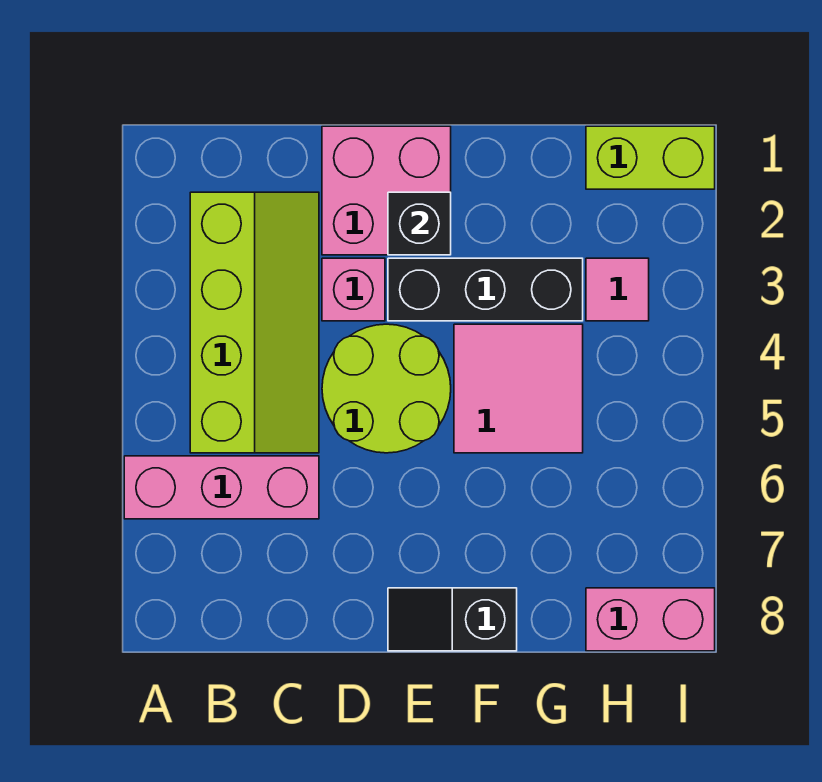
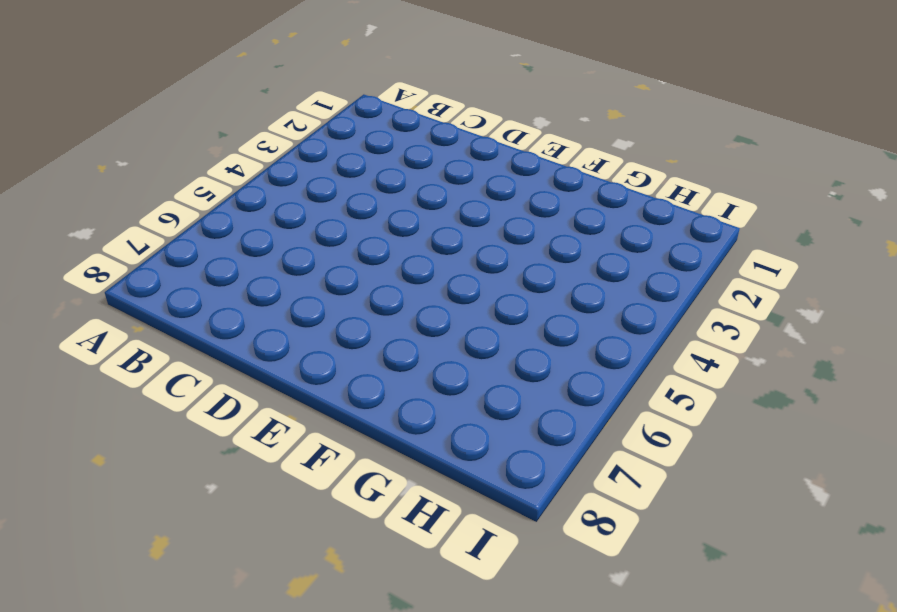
none -> pink 1x3 brick [124,456,319,519]
none -> lime 2x4 slope [190,192,319,453]
none -> pink 2x2 brick [322,126,451,255]

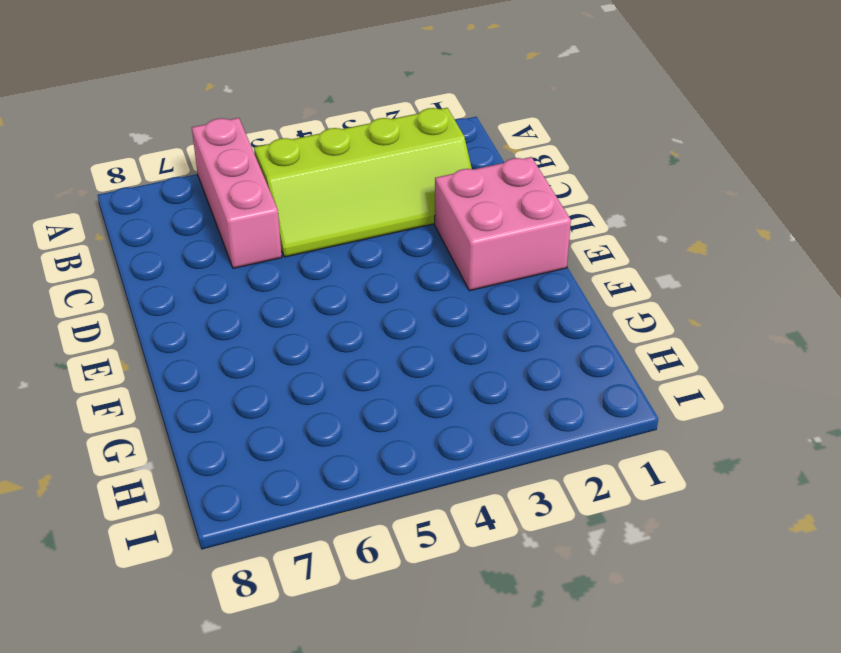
none -> pink 1x1 brick [322,258,385,321]
none -> lime 2x2 round brick [322,324,451,453]
none -> black 1x3 brick [388,258,583,321]

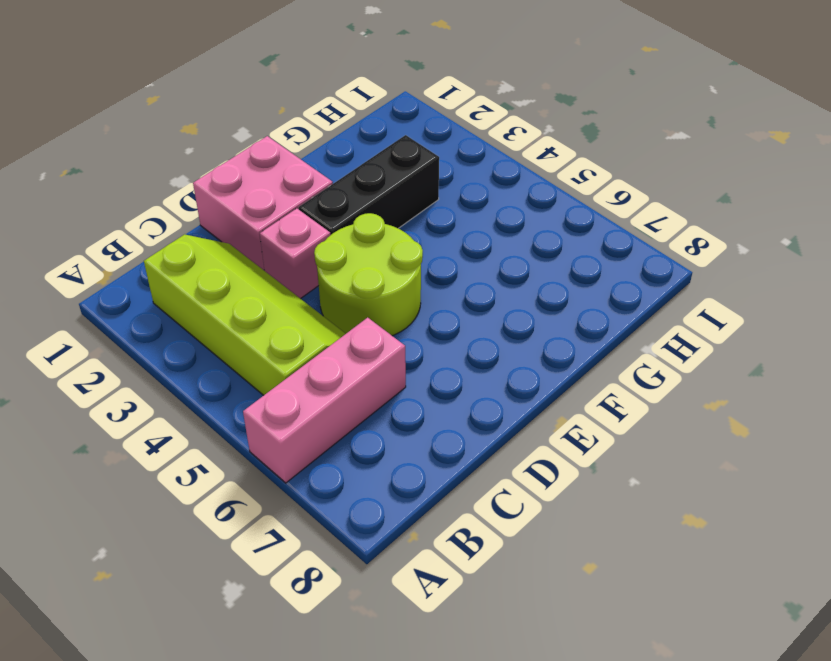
none -> black 1x2 slope [388,588,517,651]
none -> pink 2x2 tile [454,324,583,453]
none -> lime 1x2 brick [586,126,715,189]

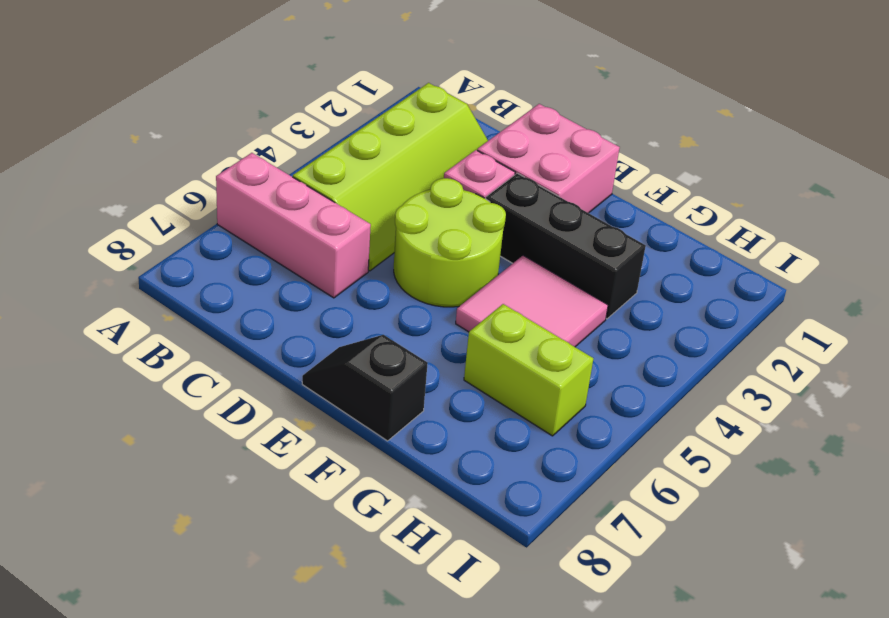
lime 1x2 brick [464,304,593,436] -> lime 1x2 brick moved to [586,126,715,189]
none -> pink 1x1 tile [586,258,649,321]
none -> pink 1x2 brick [586,588,715,651]
none -> black 1x1 brick [388,192,451,255]

